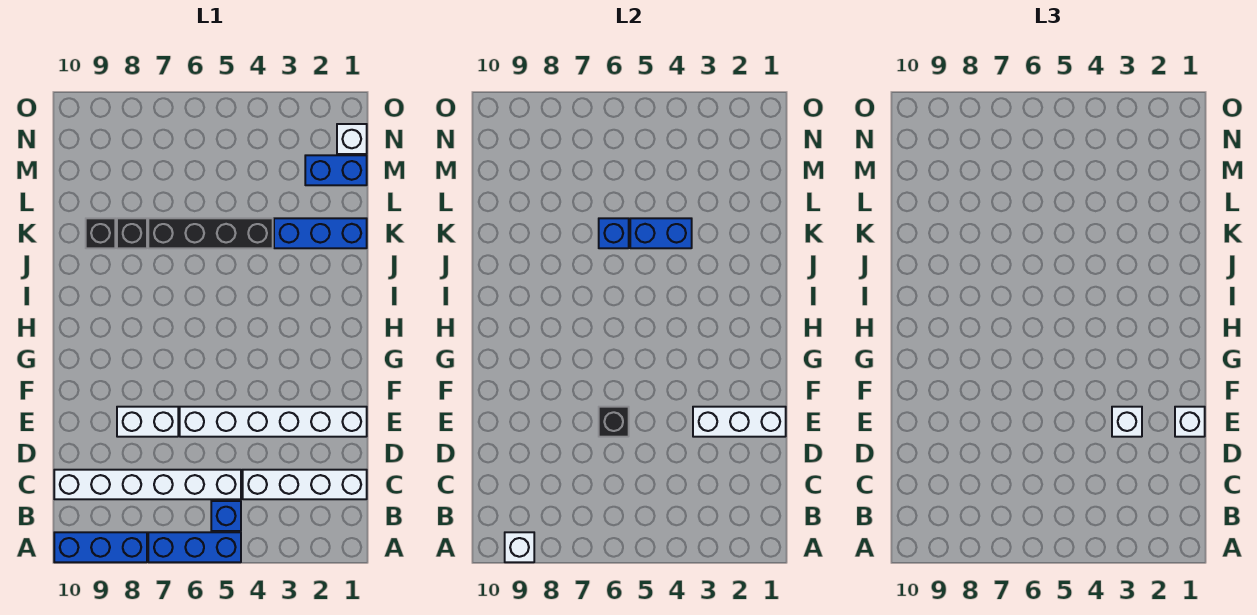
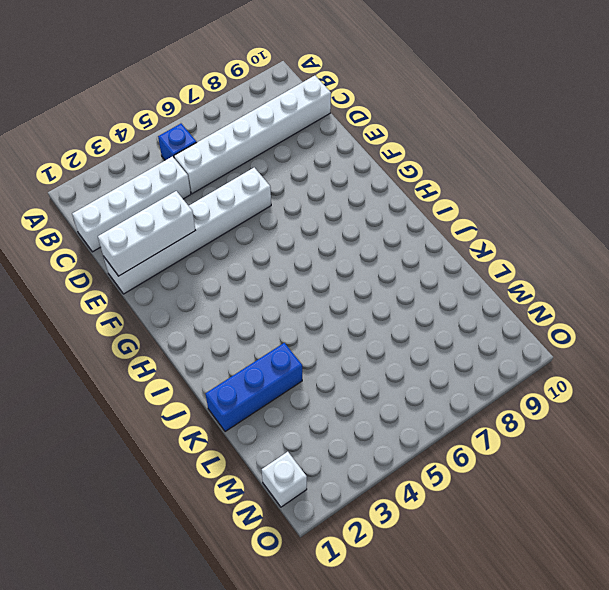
none -> blue 1x3 brick [148,532,241,562]
none -> blue 1x3 brick [54,532,147,562]
none -> white 1x2 brick [117,407,178,437]

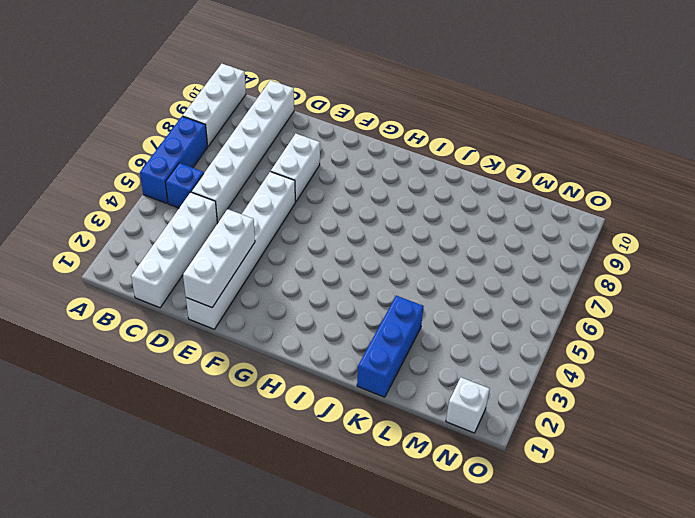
white 1x3 brick [183,64,246,146] -> blue 1x3 brick [54,532,147,562]
none -> black 1x4 brick [148,218,273,248]
none -> black 1x1 brick [117,218,147,248]
none -> black 1x1 brick [86,218,115,248]

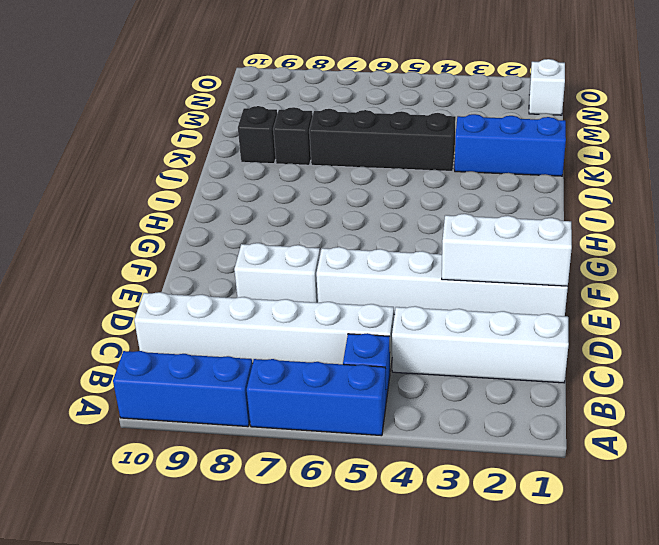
none -> blue 1x2 brick [305,155,367,185]
none -> white 1x1 brick [505,532,534,562]
none -> black 1x1 brick [599,407,629,437]

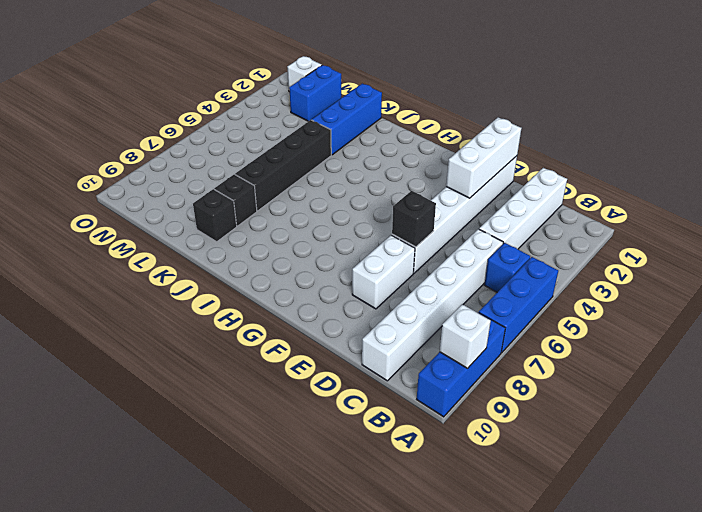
none -> blue 1x2 brick [630,218,692,248]
none -> blue 1x1 brick [599,218,629,248]
none -> white 1x1 brick [1175,407,1205,437]

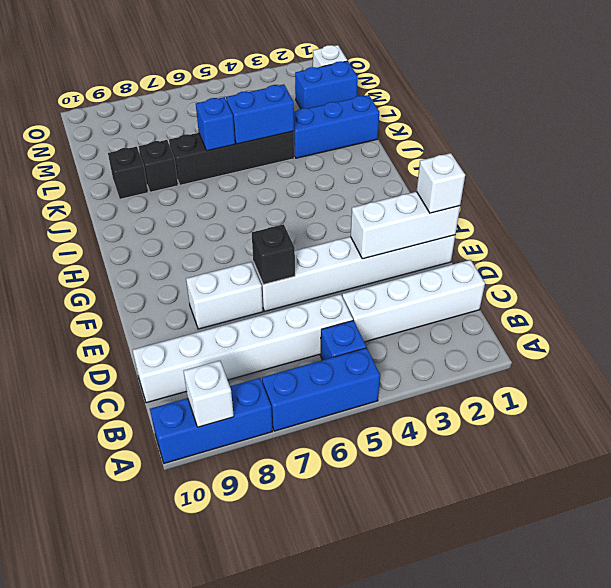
none -> white 1x1 brick [1112,407,1142,437]

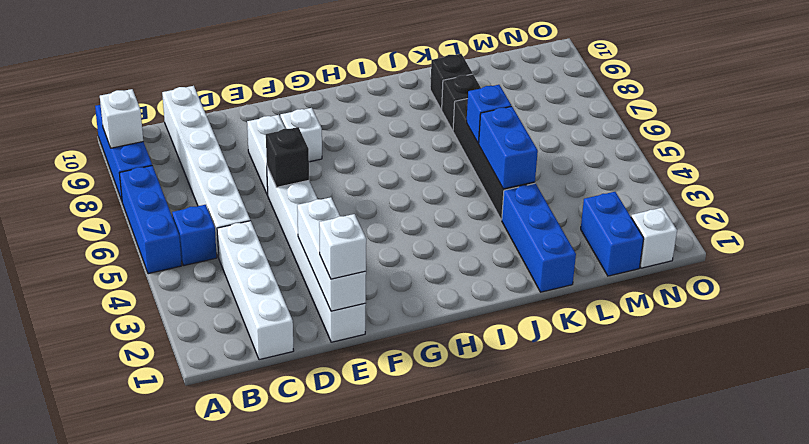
white 1x1 brick [280,108,322,162] -> white 1x1 brick moved to [1112,407,1142,437]

